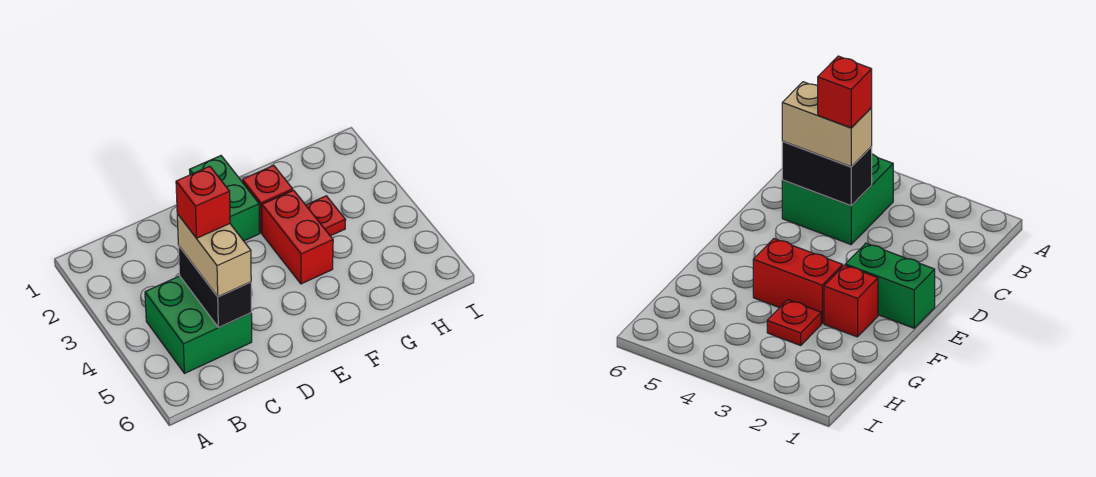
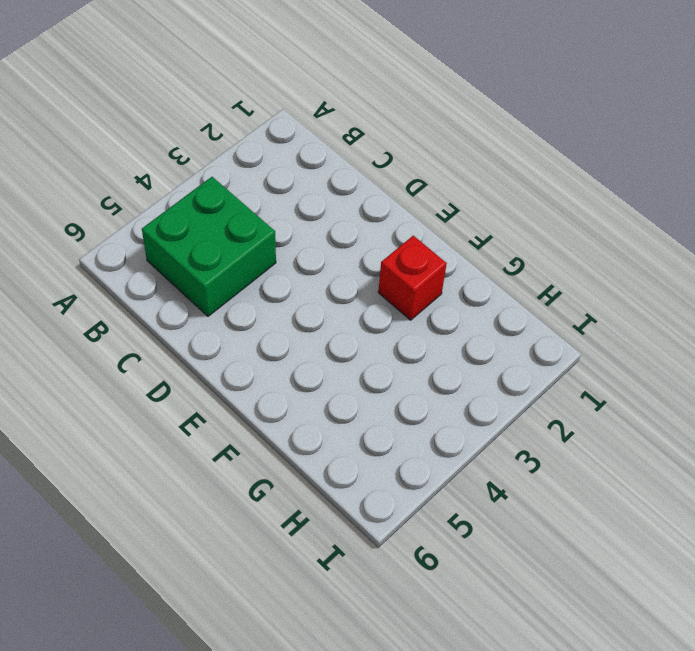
none -> green 1x2 brick [190,156,260,241]
none -> red 1x2 brick [262,190,333,284]

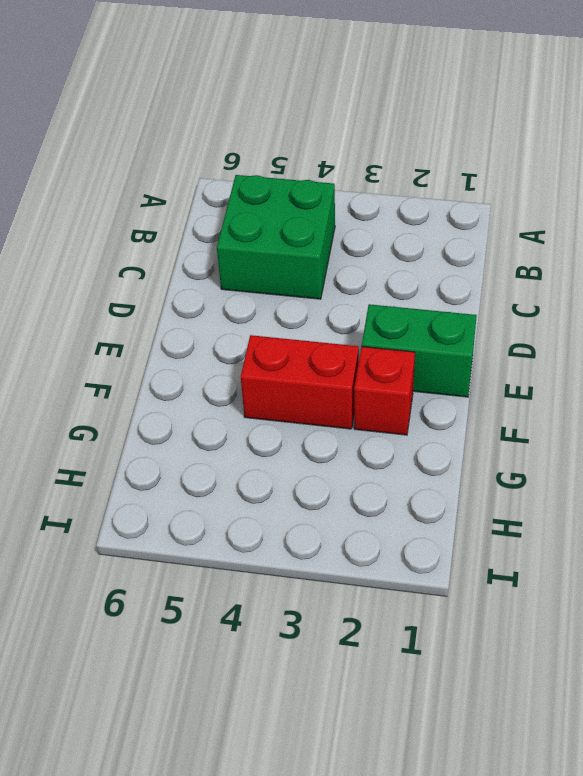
none -> red 1x1 plate [306,196,346,236]
none -> black 1x2 brick [178,245,251,327]

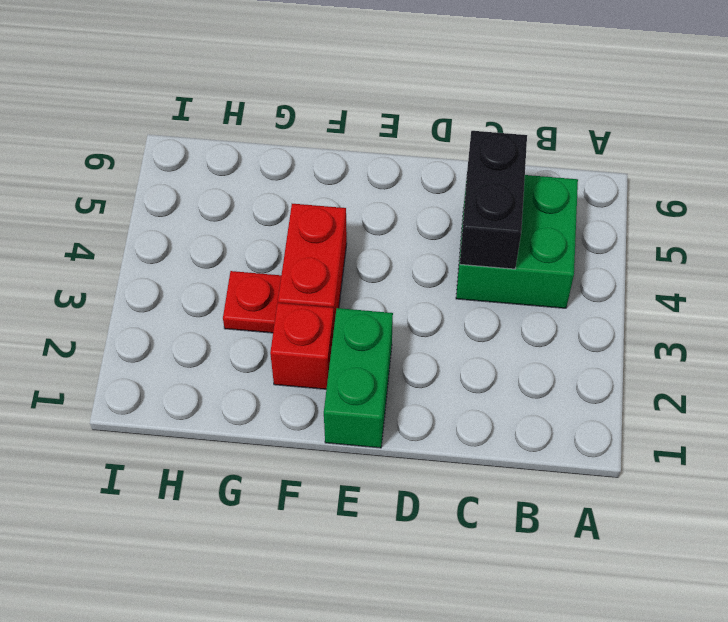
none -> tan 1x2 brick [177,214,251,297]
none -> red 1x1 brick [176,166,230,238]

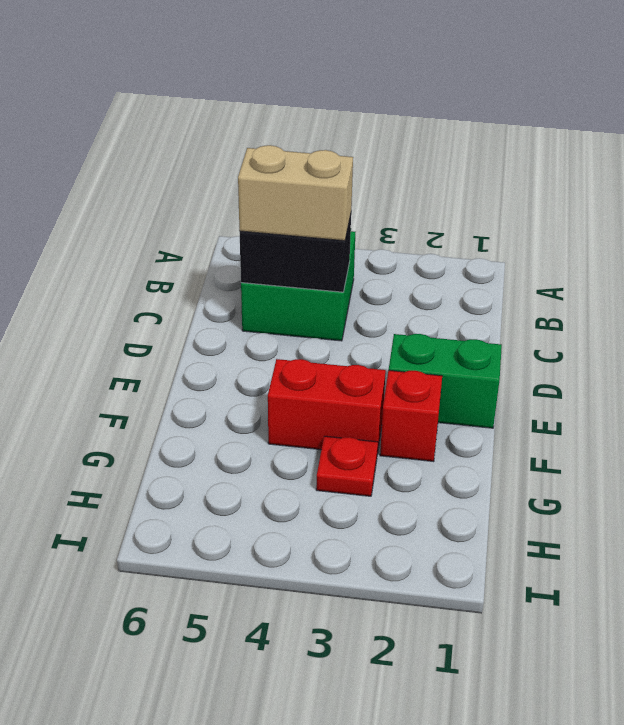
none -> red 1x1 brick [176,166,230,238]

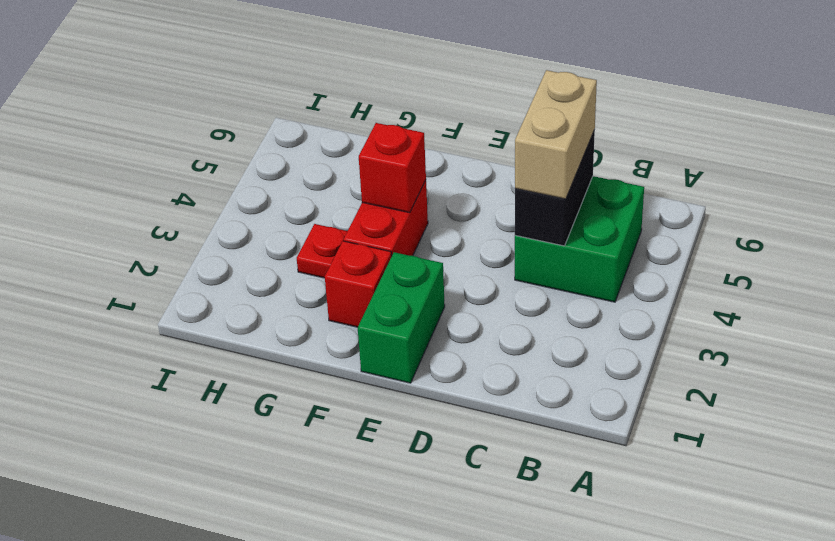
red 1x1 brick [359,123,426,213] -> red 1x1 brick moved to [176,166,230,238]

